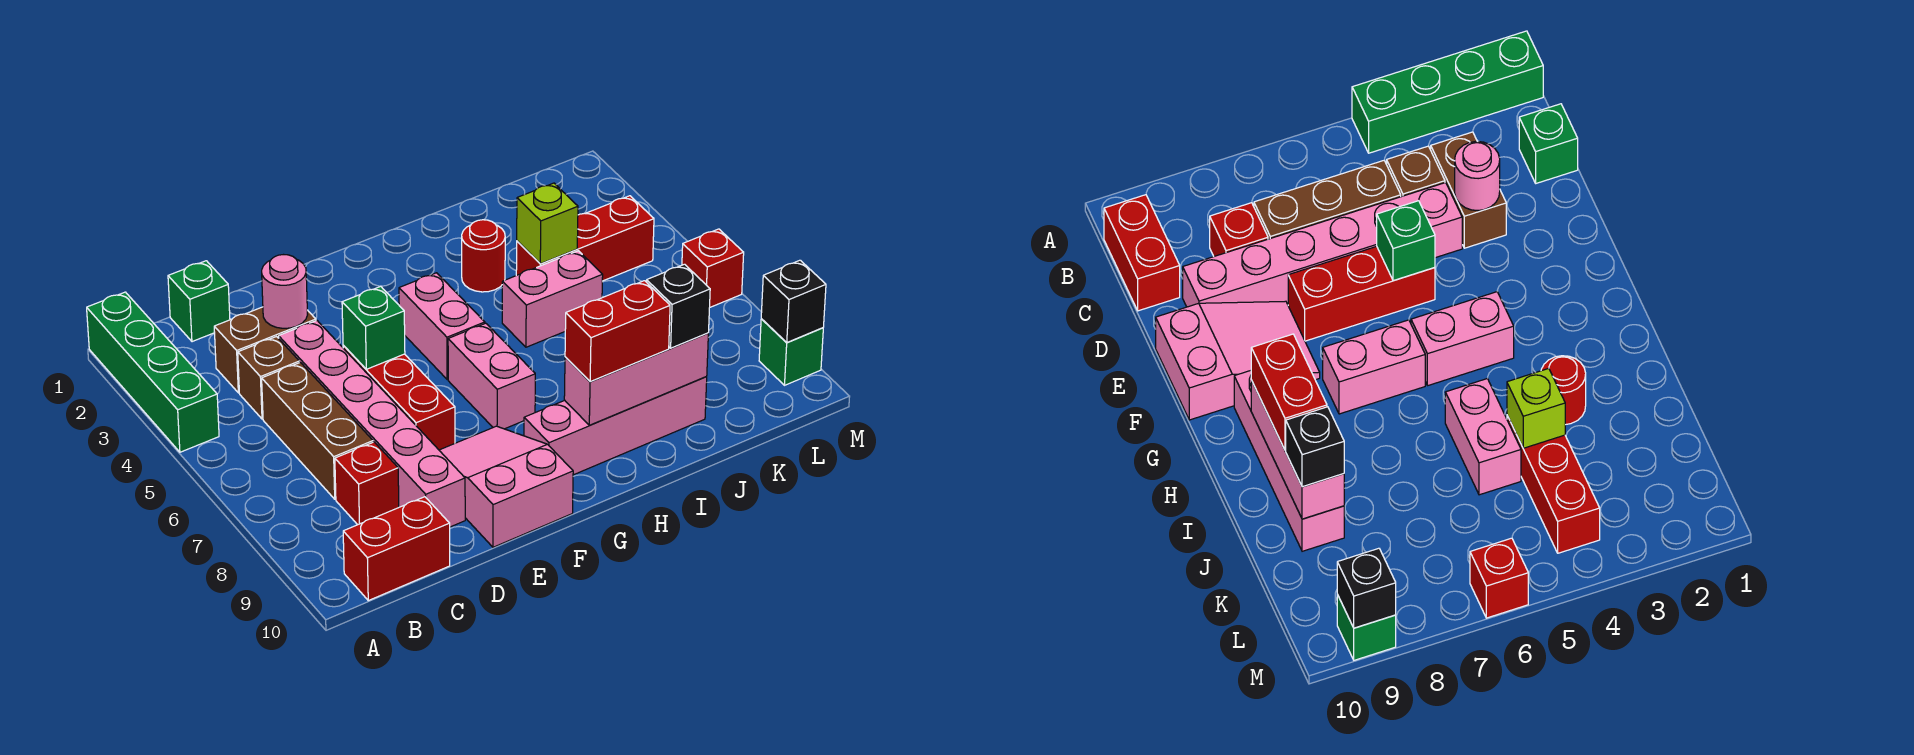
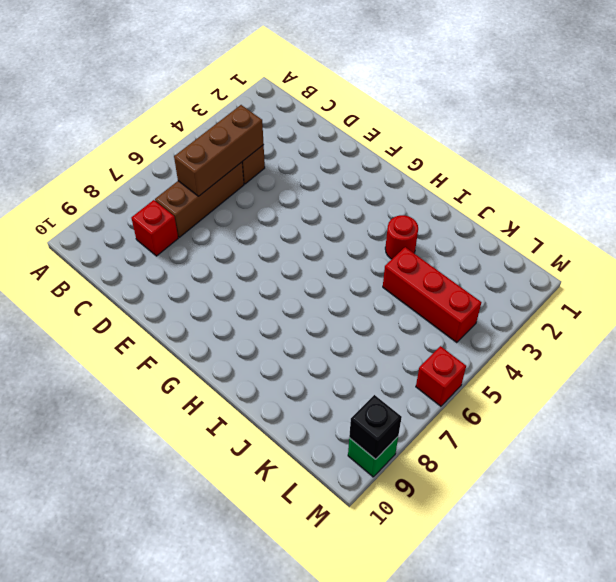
brown 1x3 brick [174,105,264,196] -> none
none -> green 1x4 brick [87,292,219,452]
none -> red 1x2 brick [343,497,450,601]
none -> green 1x1 brick [168,261,230,342]

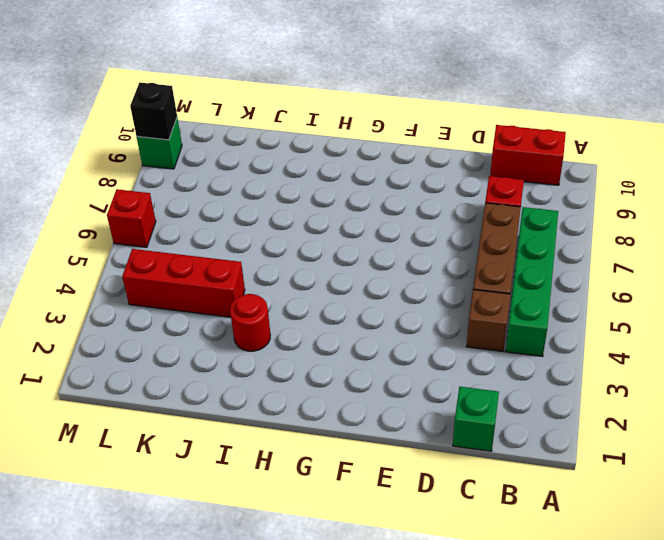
green 1x4 brick [505,207,558,357] -> green 1x4 brick moved to [87,292,219,452]
none -> brown 1x2 brick [214,307,316,393]
none -> pink 1x6 brick [279,321,465,527]
none -> red 1x3 brick [343,346,455,450]

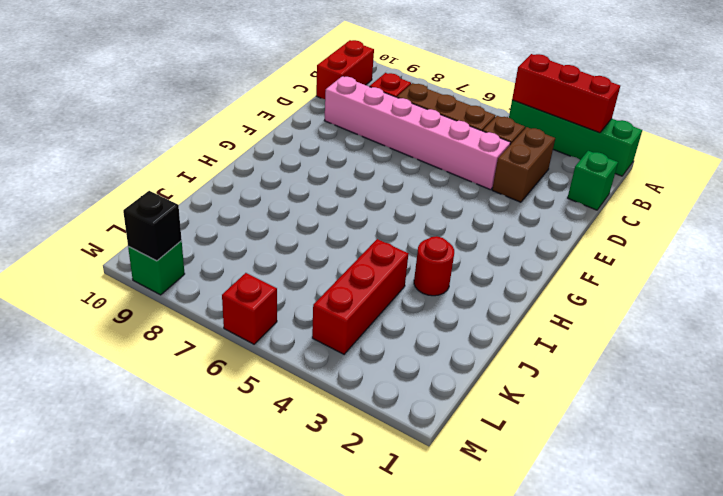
red 1x3 brick [512,54,620,133] -> red 1x3 brick moved to [343,346,455,450]
none -> pink 2x3 slope [439,426,573,547]
none -> pink 1x2 brick [399,273,485,380]
none -> pink 1x2 brick [448,323,535,429]

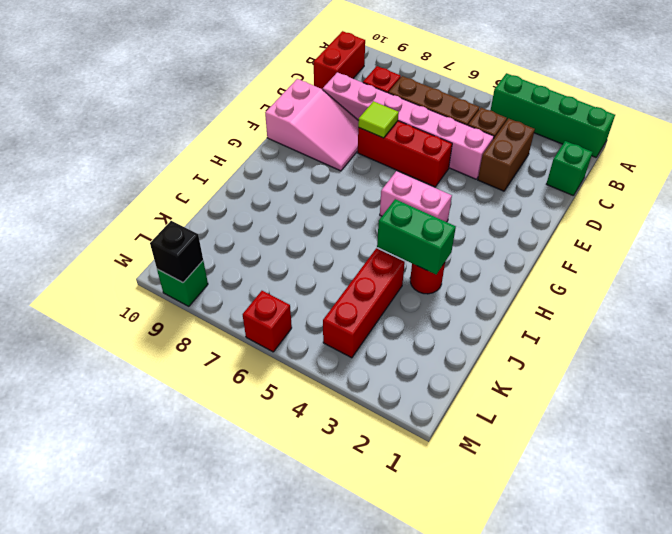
lime 1x1 tile [358,101,399,138] -> none
green 1x2 brick [377,199,456,274] -> none
none -> pink 1x2 brick [448,323,535,429]
none -> pink 1x4 brick [524,377,707,475]
none -> pink 1x2 brick [502,251,603,347]

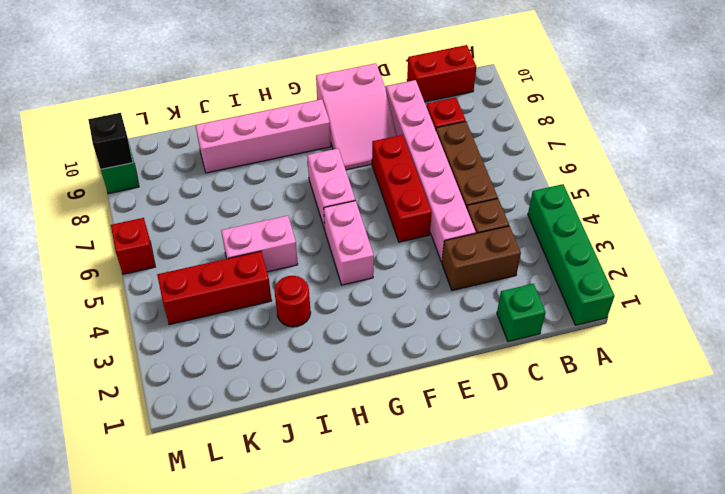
none -> pink 1x1 round brick [262,255,308,328]
none -> green 1x1 brick [342,286,405,369]
none -> pink 1x3 brick [564,333,708,425]

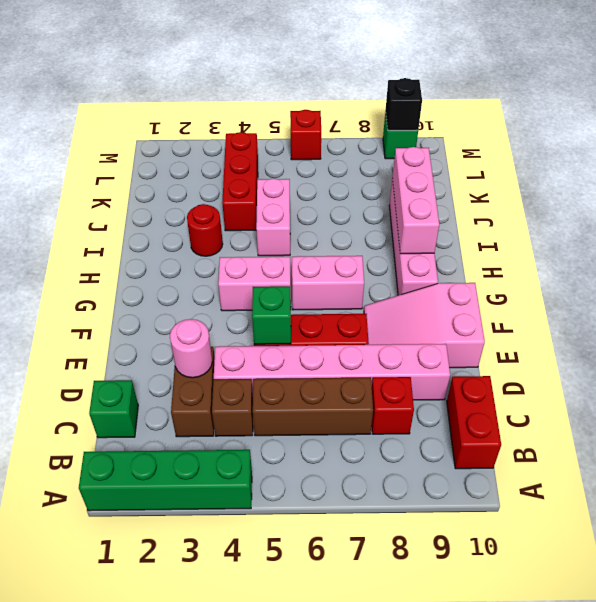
none -> lime 1x1 brick [517,183,578,264]
none -> red 1x2 brick [565,281,670,382]
none -> black 1x1 brick [647,264,710,348]

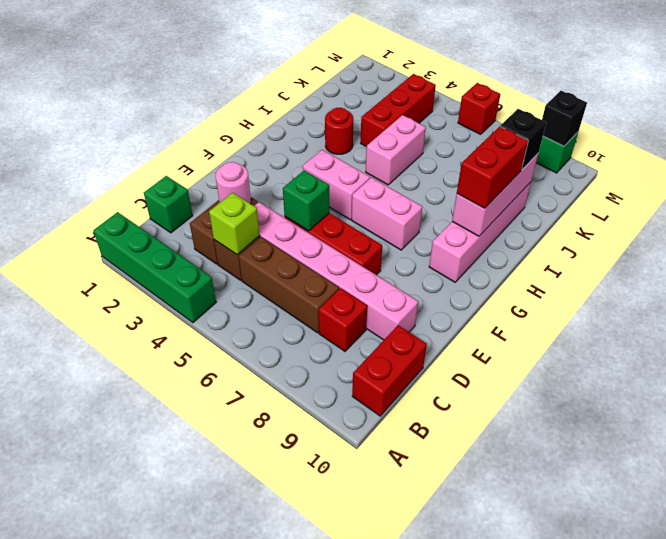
lime 1x1 brick [209,193,260,255] -> lime 1x1 brick moved to [517,183,578,264]
none -> pink 2x3 slope [439,426,573,547]

